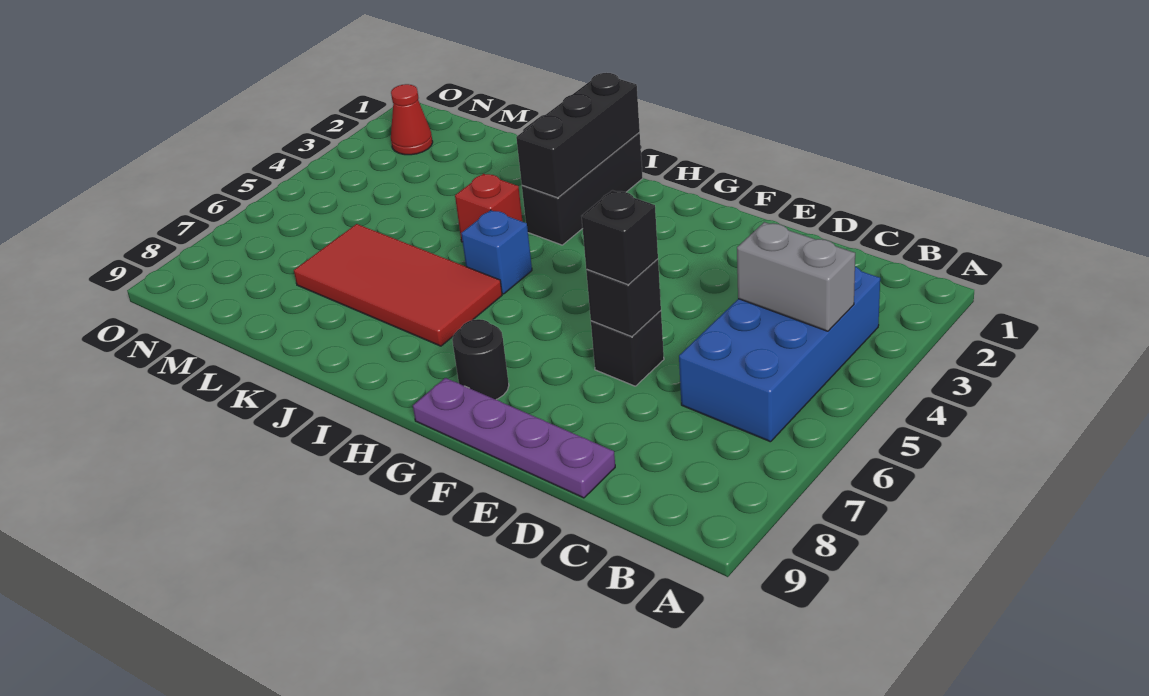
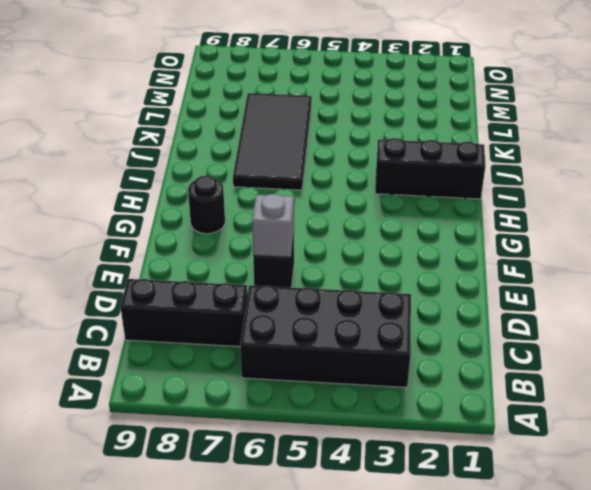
black 2x4 brick [240,285,411,388] -> blue 2x4 brick [679,267,880,442]
black 1x3 brick [121,279,247,347] -> black 1x3 brick moved to [516,73,640,198]
grey 1x1 brick [252,194,294,257] -> black 1x1 brick [586,259,661,337]
black 2x4 tile [233,93,312,190] -> red 2x4 tile [294,224,502,346]
none -> purple 1x4 plate [413,378,615,498]
none -> blue 1x1 brick [461,210,532,294]
none -> red 1x1 brick [455,174,523,242]

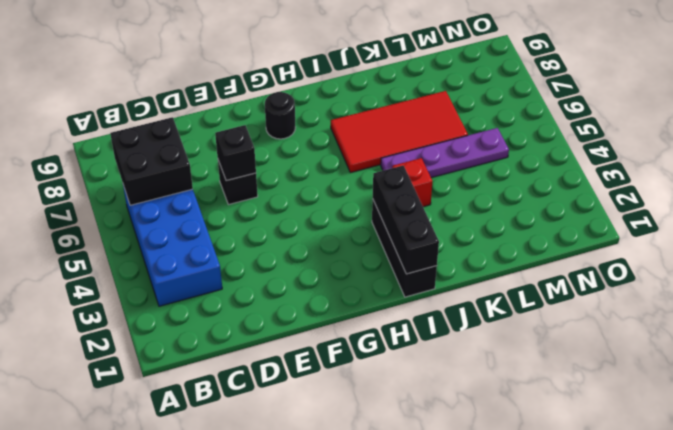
black 2x2 brick [110,117,193,205] -> none
purple 1x4 plate [381,128,509,178] -> purple 1x4 plate moved to [413,378,615,498]
none -> blue 1x1 brick [461,210,532,294]
none -> red 1x1 cone [391,84,433,155]
none -> grey 1x2 brick [737,222,855,331]

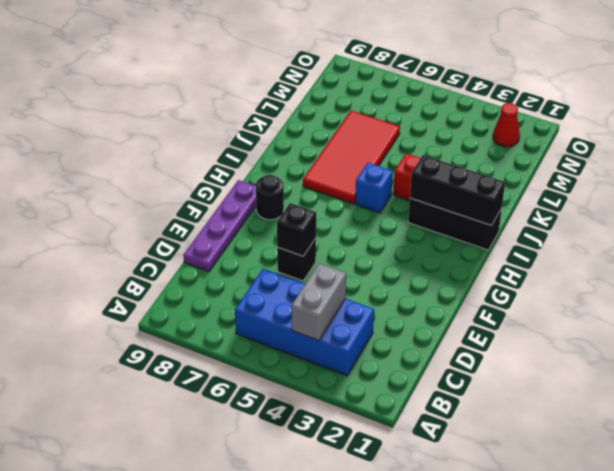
none -> black 1x1 brick [582,190,658,285]

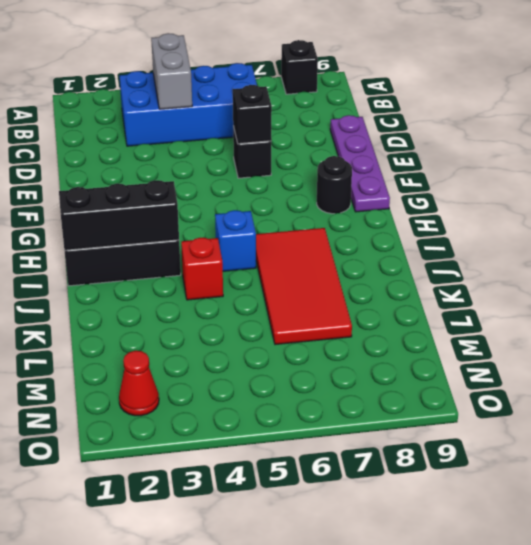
black 1x1 brick [281,40,318,94] -> black 1x1 brick moved to [582,190,658,285]

